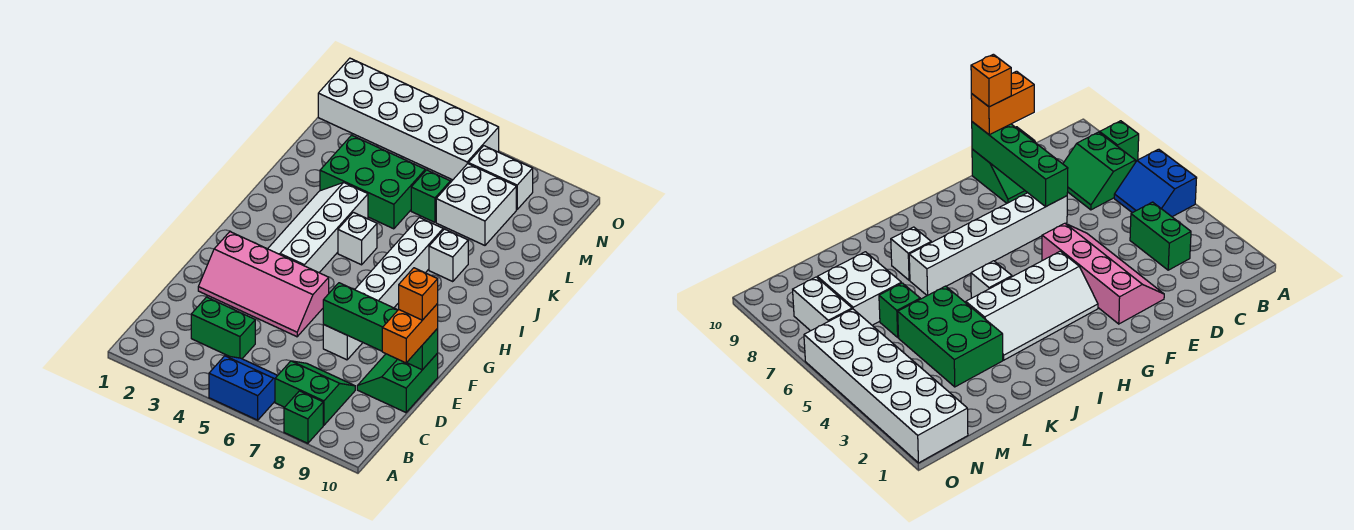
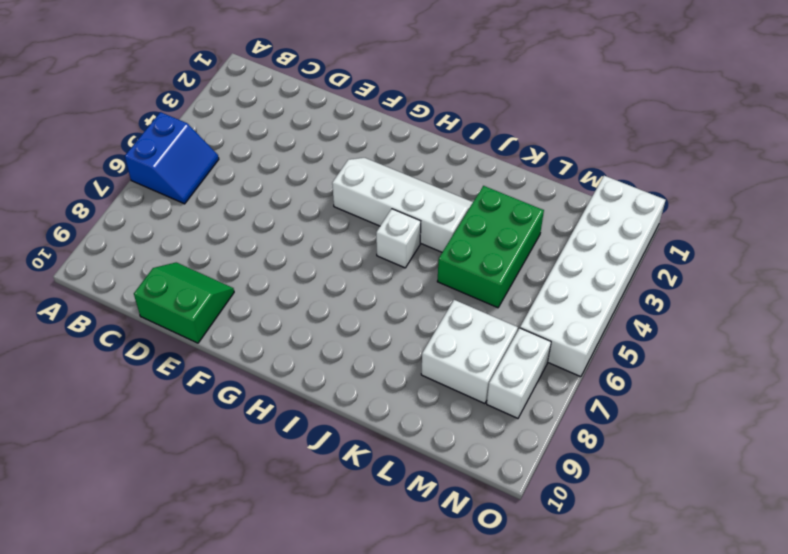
none -> green 1x1 brick [284,391,323,443]
none -> green 2x2 slope [275,361,355,425]
none -> green 1x2 brick [191,297,255,359]

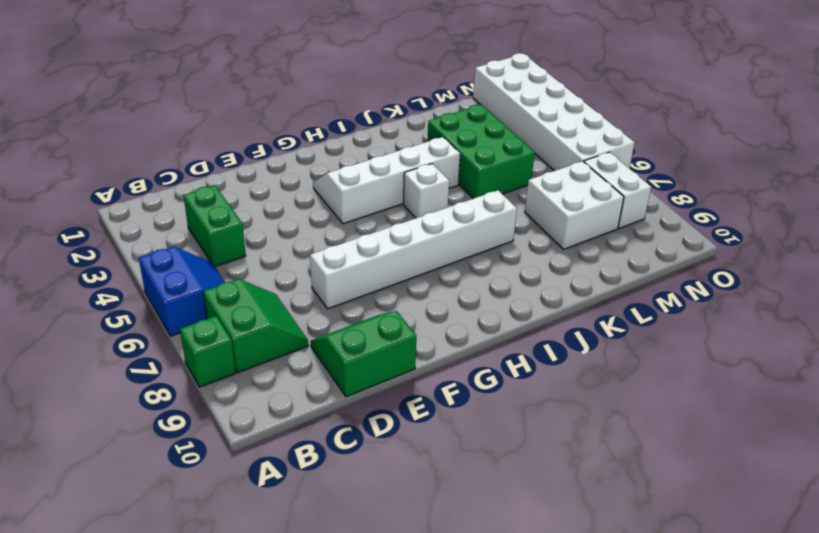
none -> pink 2x4 slope [198,232,329,337]
none -> white 1x1 brick [429,229,468,282]
none -> green 1x1 brick [411,170,450,222]

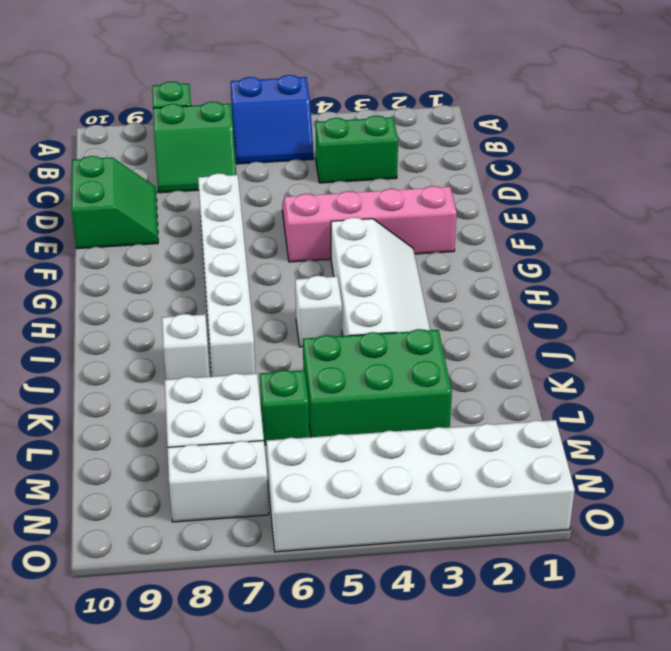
none -> green 1x4 brick [323,283,438,370]
none -> orange 1x2 brick [382,304,438,363]
none -> orange 1x1 brick [399,268,438,320]

